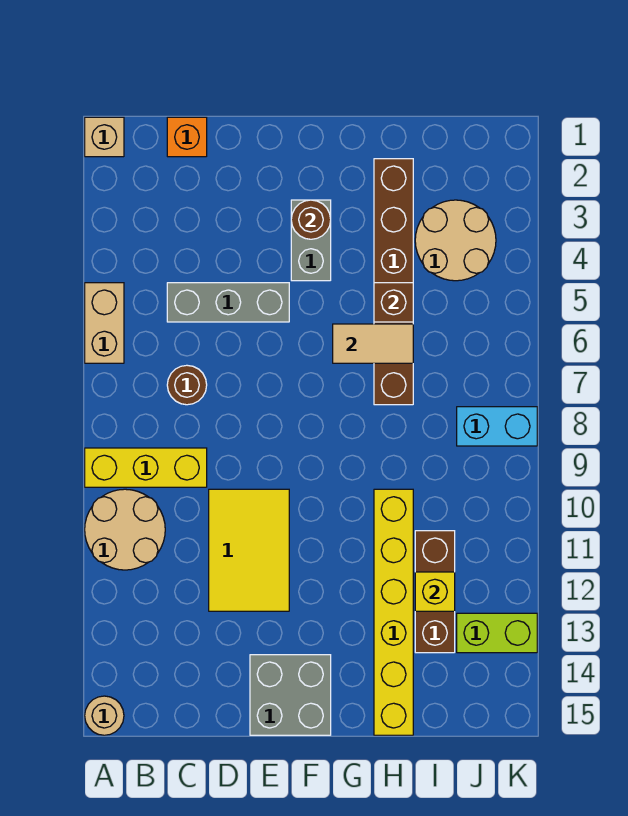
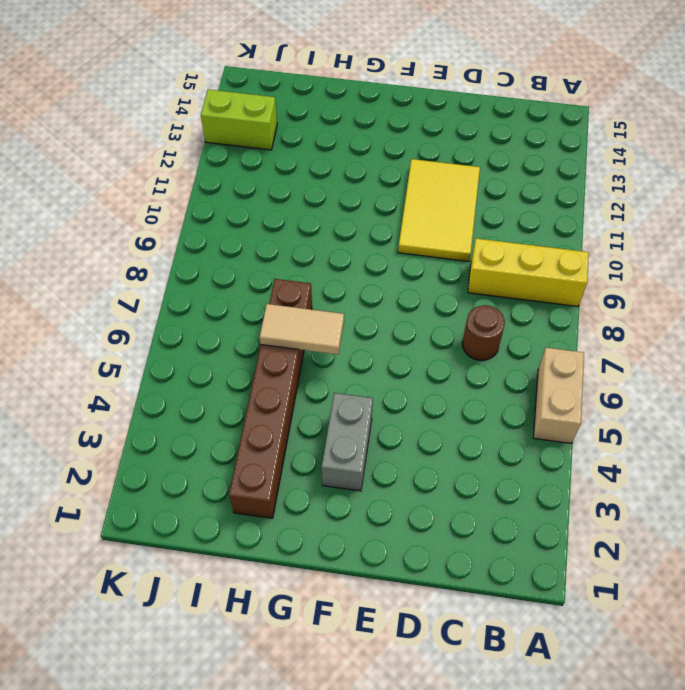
none -> tan 1x1 brick [85,117,124,157]
none -> tan 2x2 round brick [85,489,165,570]
none -> tan 1x1 round brick [85,696,124,735]

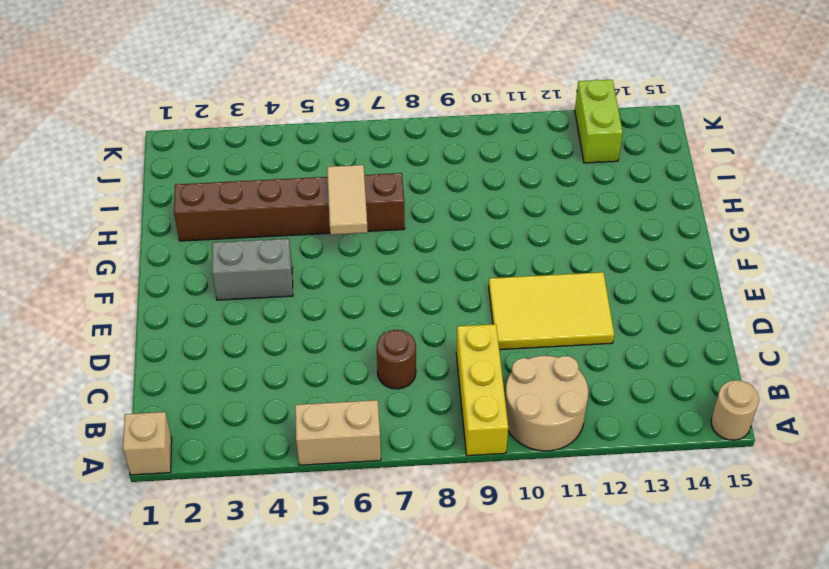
none -> orange 1x1 brick [167,117,207,157]
none -> grey 1x3 brick [167,283,289,322]
none -> grey 2x2 brick [250,655,331,735]

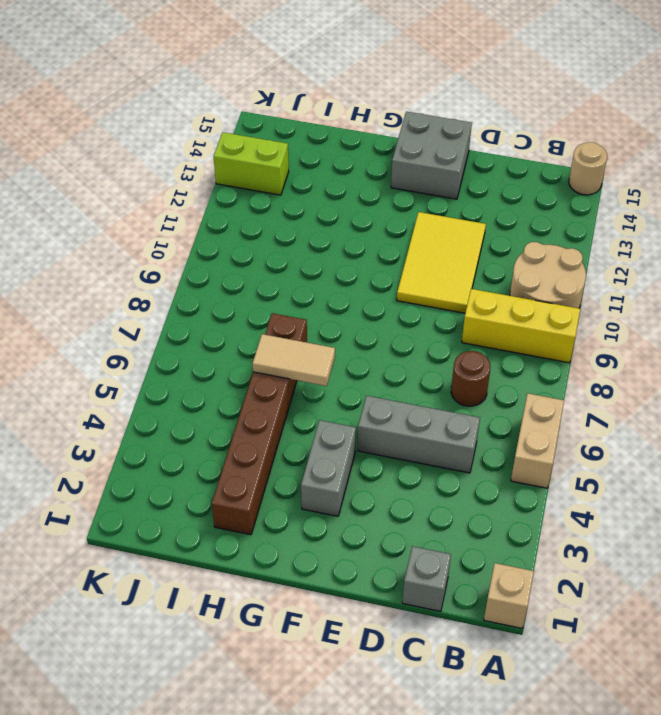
grey 1x1 brick [402,546,451,611] -> orange 1x1 brick [167,117,207,157]
none -> yellow 1x6 brick [374,489,413,735]
none -> tan 2x2 round brick [415,200,496,281]
none -> brown 1x3 brick [415,531,455,653]

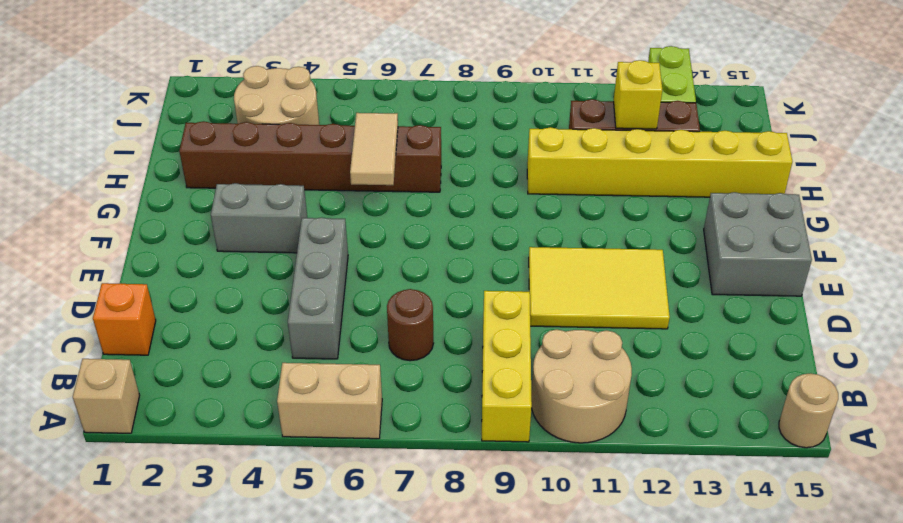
none -> cyan 1x2 brick [457,407,537,446]
none -> brown 1x1 round brick [291,200,331,239]
none -> brown 1x1 brick [374,283,413,322]

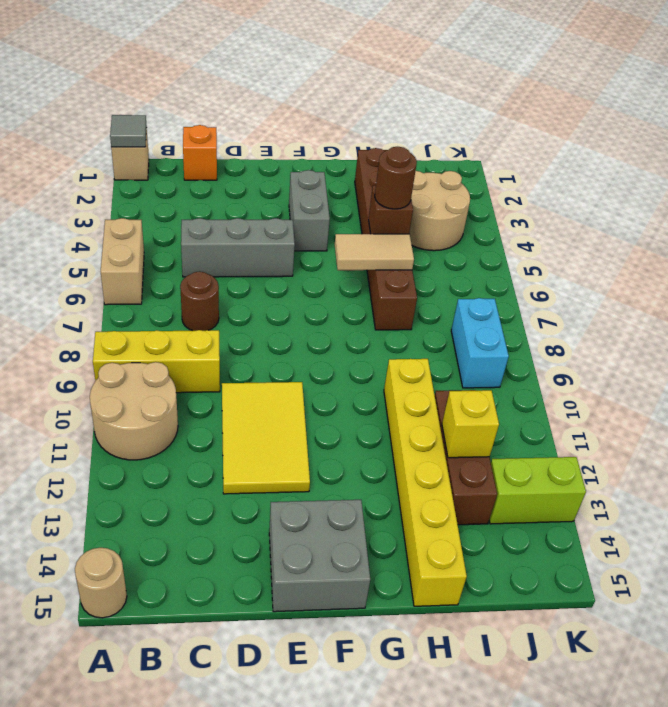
grey 1x1 tile [110,115,147,147] -> none
brown 1x1 round brick [375,147,417,209] -> brown 1x1 round brick moved to [291,200,331,239]
cyan 1x2 brick [451,298,509,388] -> cyan 1x2 brick turned to [457,407,537,446]

